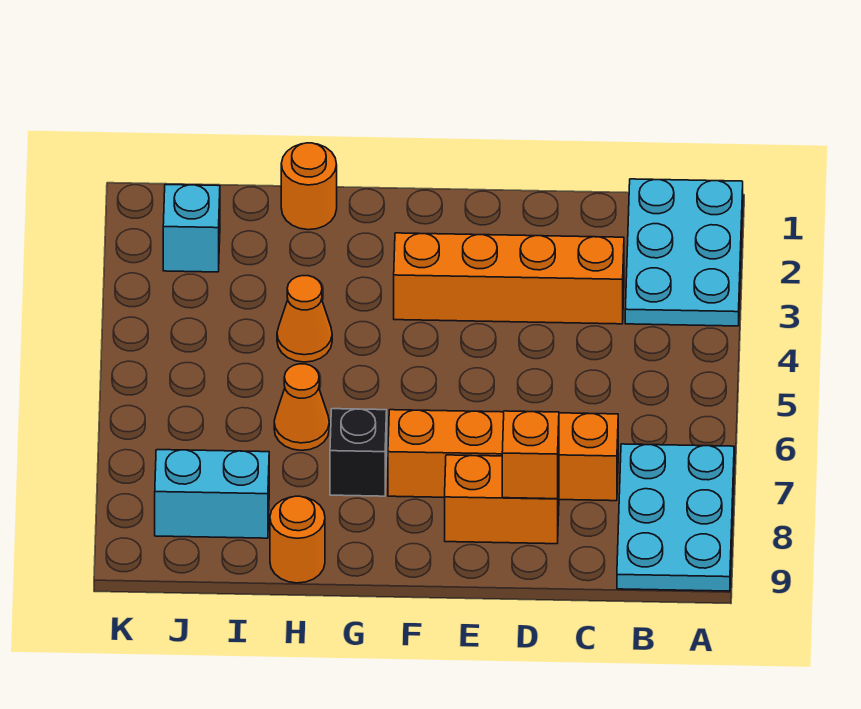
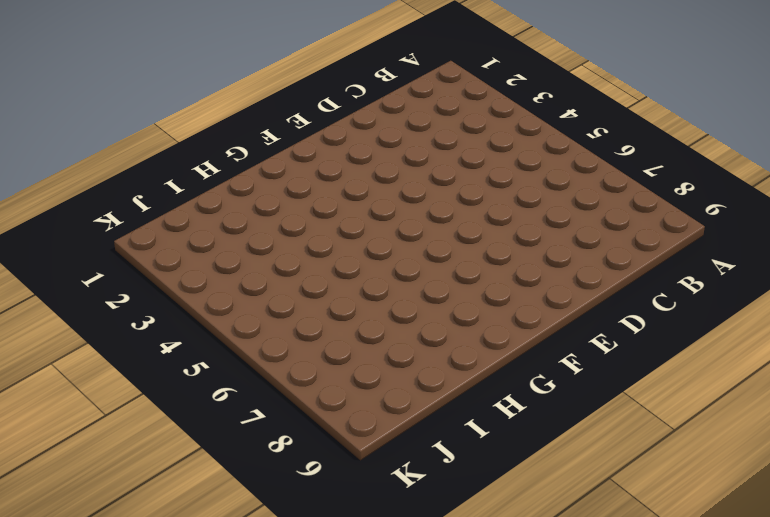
none -> cyan 2x3 plate [625,179,743,326]
none -> cyan 2x3 plate [617,444,734,591]
none -> orange 1x4 brick [394,233,624,324]

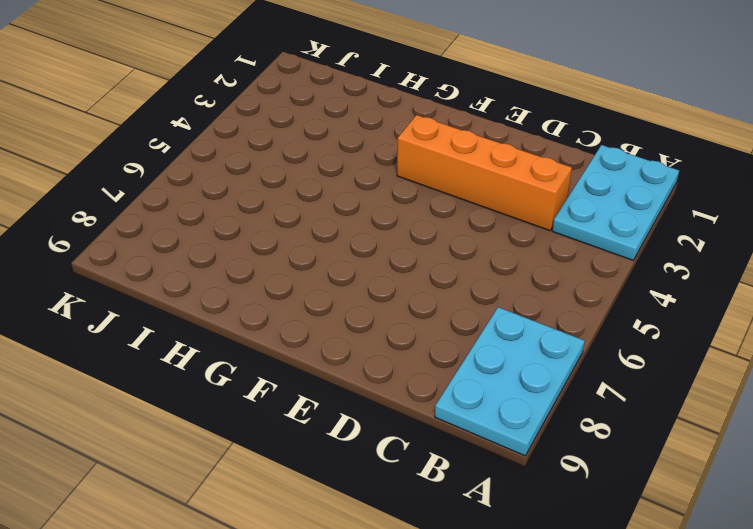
none -> orange 1x4 brick [388,410,618,501]
none -> orange 1x2 brick [445,455,559,544]
none -> black 1x1 brick [330,409,387,496]

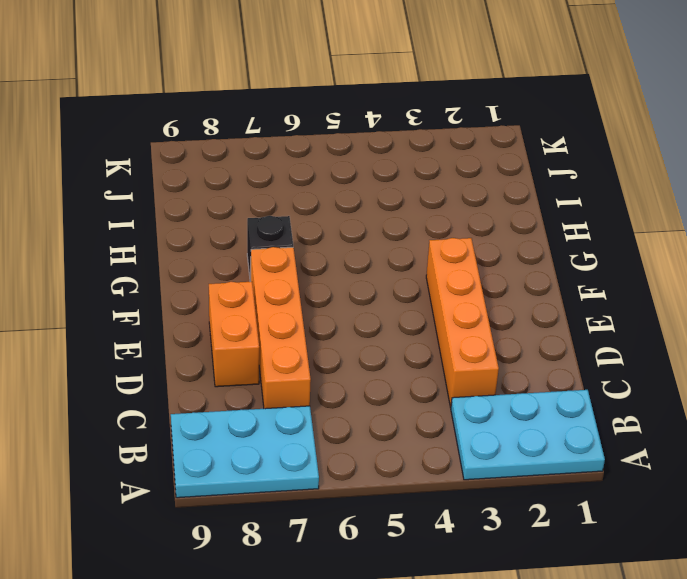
none -> orange 1x1 round brick [281,143,337,230]
none -> orange 1x1 cone [277,276,332,362]
none -> orange 1x1 cone [274,364,329,450]

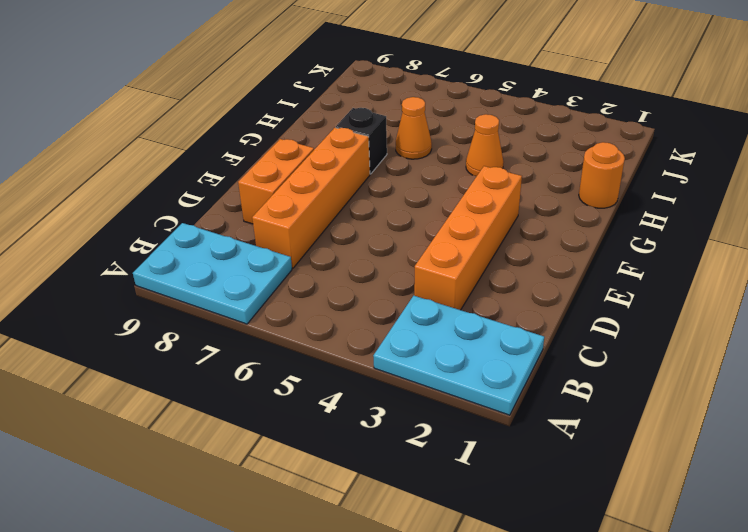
none -> orange 1x1 round brick [270,496,325,583]
none -> cyan 1x2 brick [155,450,269,538]
none -> cyan 1x1 brick [163,185,220,272]

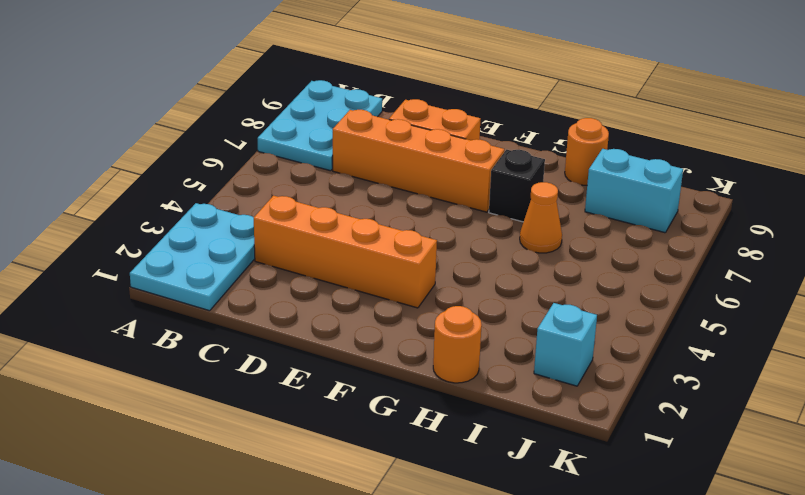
none -> orange 1x1 cone [277,276,332,362]
none -> orange 1x1 brick [502,411,559,499]

